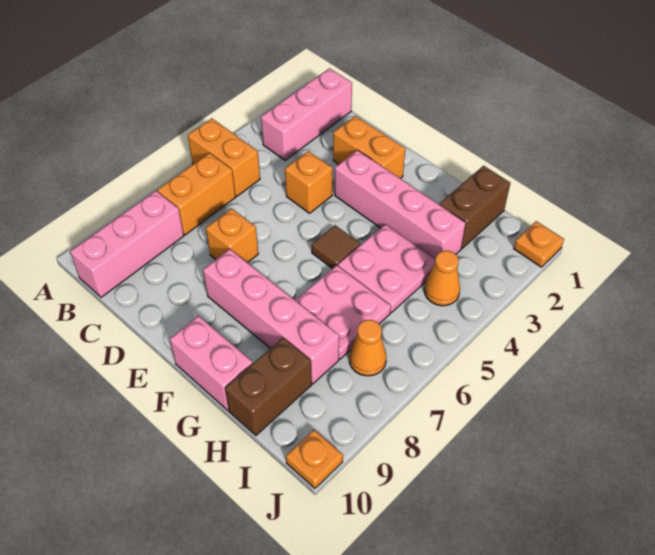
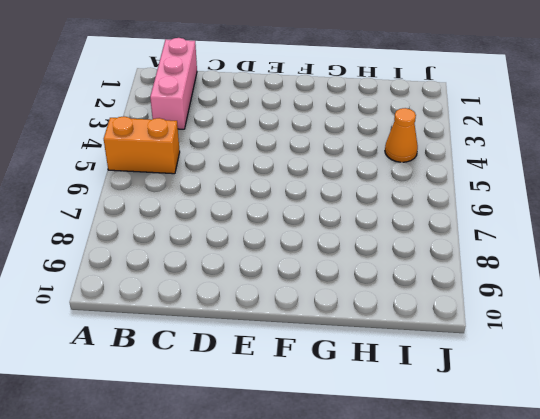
none -> orange 1x2 brick [157,153,236,235]
none -> pink 1x3 brick [70,191,184,297]
none -> orange 1x2 brick [333,116,405,178]

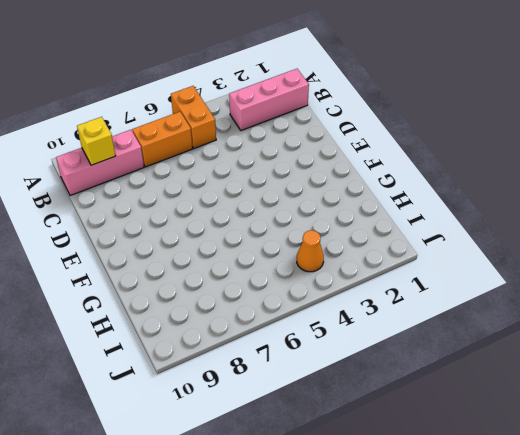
yellow 1x1 brick [77,117,116,165] -> none
none -> orange 1x2 brick [333,116,405,178]
none -> orange 1x1 brick [285,151,332,213]
none -> orange 1x1 brick [206,208,258,263]

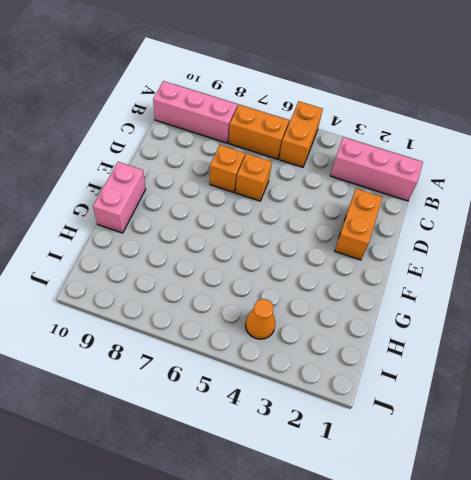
orange 1x1 brick [236,153,272,201] -> orange 1x1 brick moved to [285,151,332,213]
none -> pink 1x4 brick [335,150,466,259]
none -> pink 1x4 brick [203,249,339,384]
none -> brown 1x1 tile [311,225,360,269]

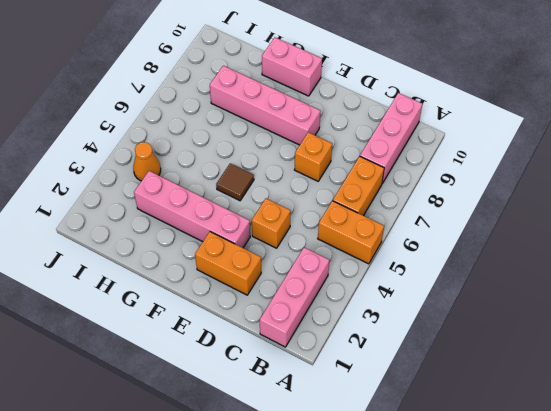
none -> pink 2x2 plate [338,224,435,312]
none -> pink 2x2 plate [295,265,391,359]
none -> brown 1x2 brick [439,166,510,249]

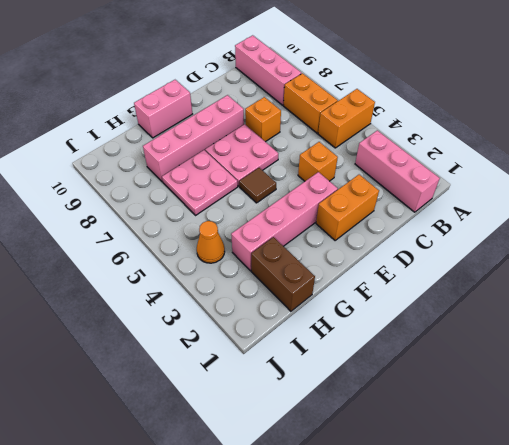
pink 2x2 plate [205,124,278,186] -> pink 2x2 plate moved to [338,224,435,312]
none -> brown 1x2 brick [225,338,312,435]
none -> orange 1x1 cone [349,320,386,376]
none -> orange 1x1 plate [514,221,564,267]

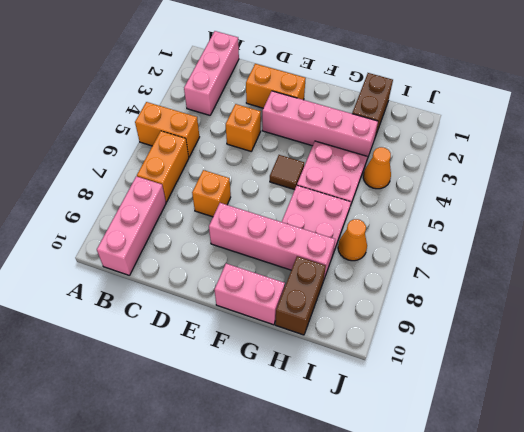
none -> orange 1x1 plate [514,221,564,267]
none -> orange 1x1 plate [286,430,343,488]

